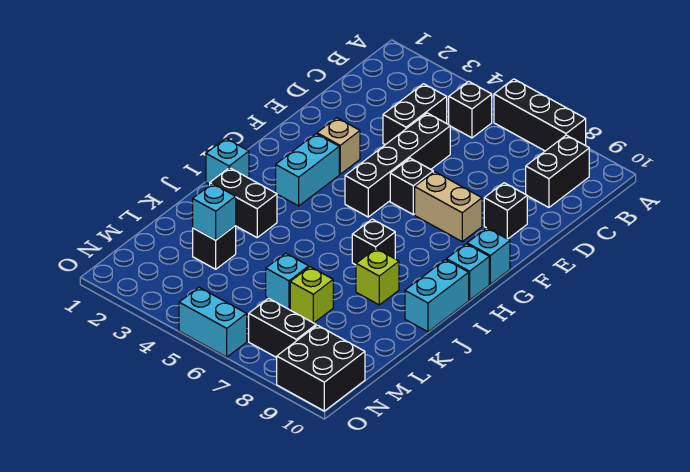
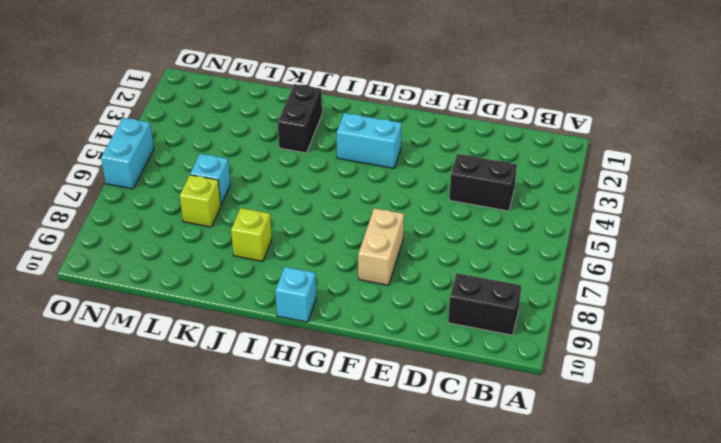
none -> black 1x3 brick [494,79,586,151]
none -> black 1x1 brick [449,81,492,138]
none -> black 1x4 brick [345,113,450,217]

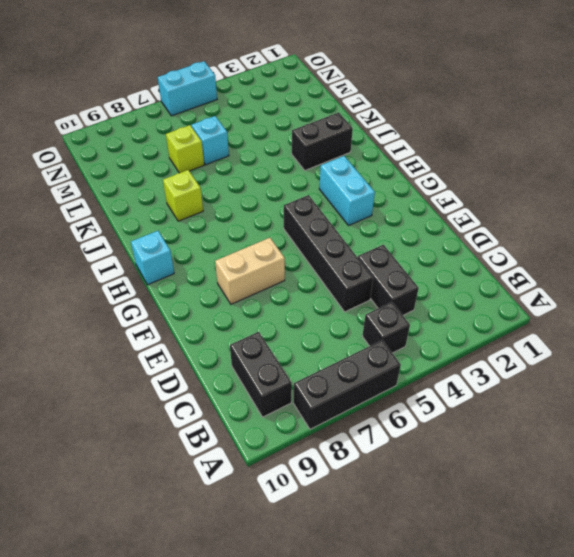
none -> black 1x1 brick [484,183,527,239]
none -> tan 1x1 brick [317,118,360,174]
none -> black 1x1 brick [390,158,433,215]

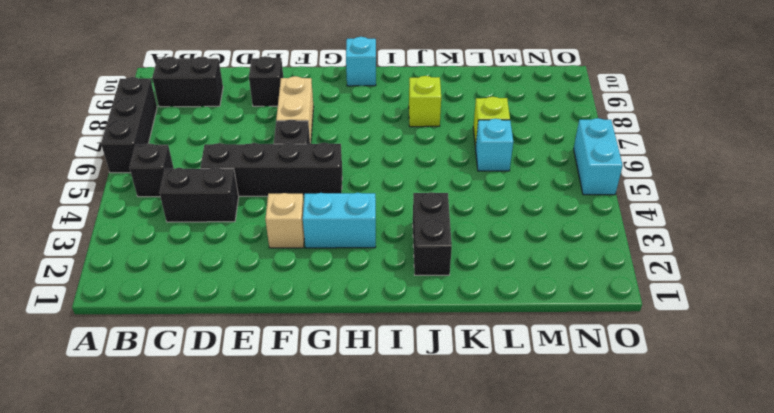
none -> cyan 1x1 brick [467,228,510,284]
none -> cyan 1x1 brick [206,138,249,184]
none -> black 1x1 brick [352,219,395,265]

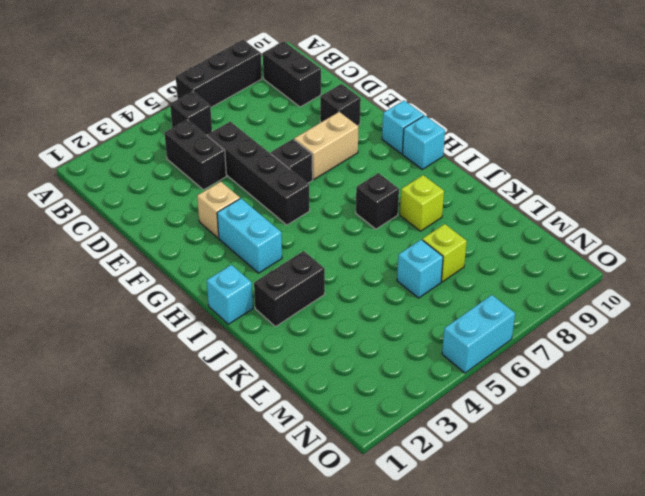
none -> cyan 1x2 brick [405,260,469,332]
none -> black 1x1 brick [193,226,236,269]
none -> black 1x2 brick [249,298,316,358]

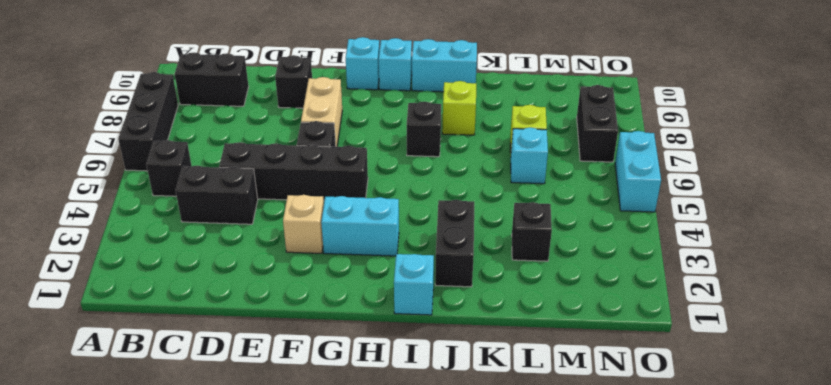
none -> black 2x2 brick [277,325,365,411]
none -> cyan 1x1 brick [193,184,236,240]

